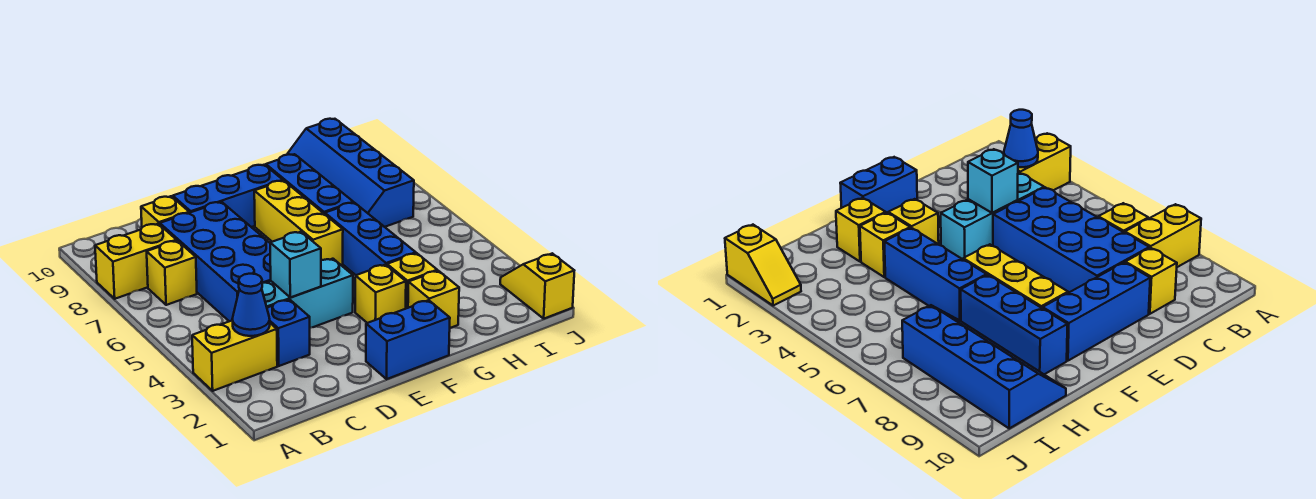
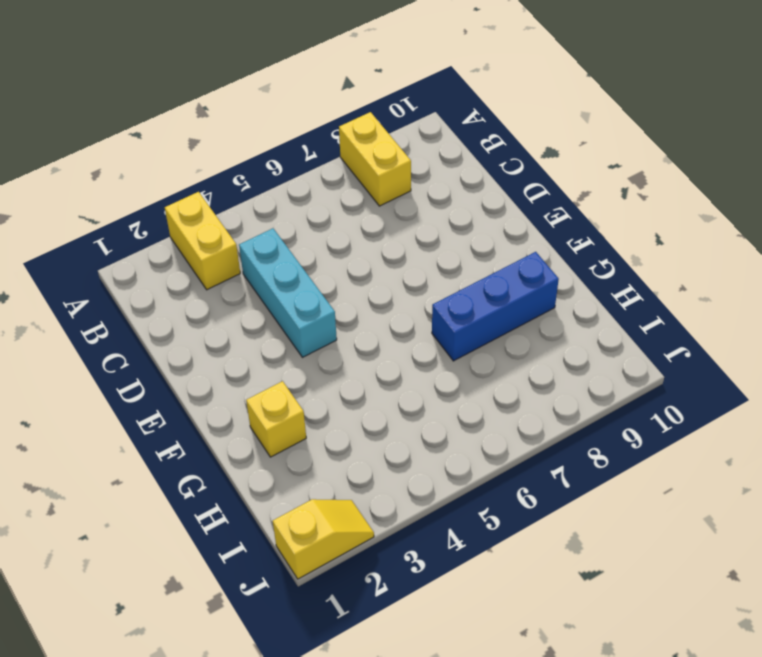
none -> yellow 1x1 brick [147,241,197,305]
none -> blue 1x1 brick [267,300,310,366]
none -> blue 2x4 brick [160,202,271,321]

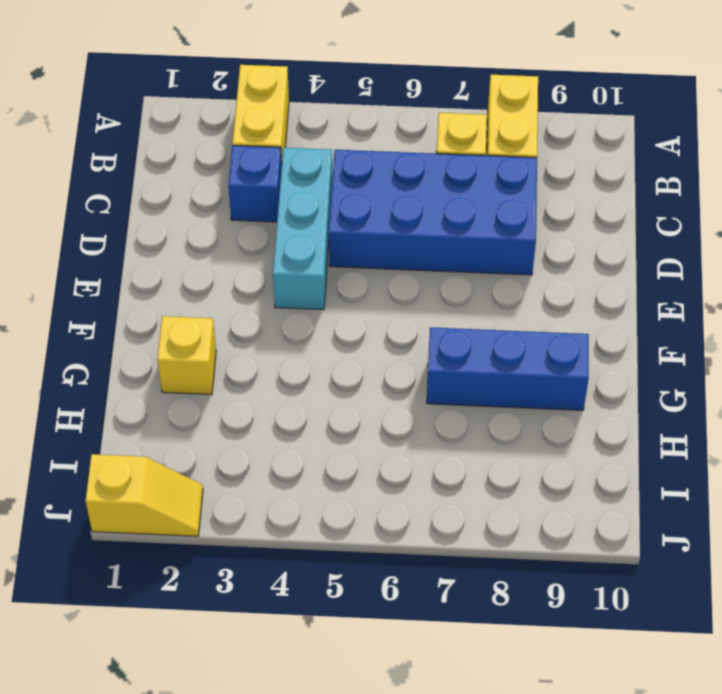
none -> yellow 1x1 brick [141,196,189,227]
none -> blue 1x3 brick [173,165,283,227]
none -> blue 1x2 brick [366,300,450,379]

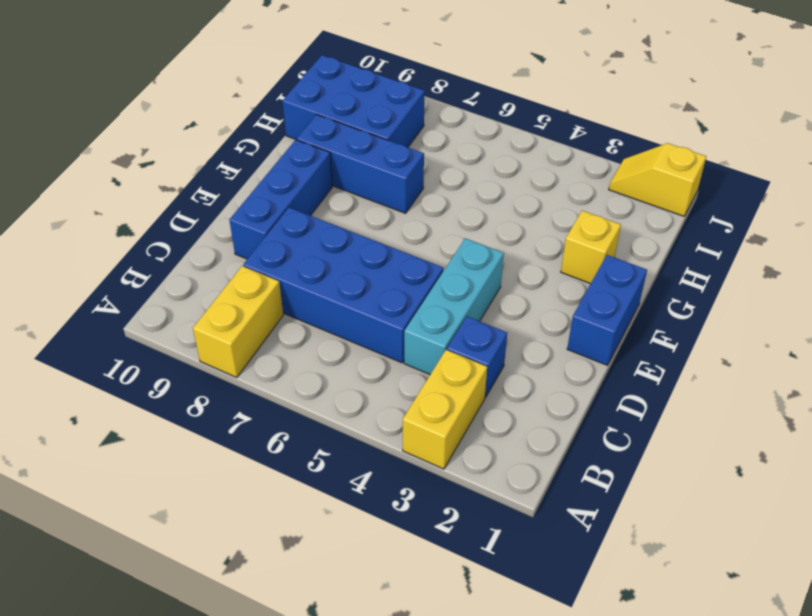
blue 2x3 brick [283,55,425,147] -> blue 2x4 slope [287,119,414,227]
none -> yellow 1x1 brick [147,241,197,305]
none -> yellow 1x1 brick [141,196,189,227]
none -> yellow 1x1 brick [355,265,406,323]

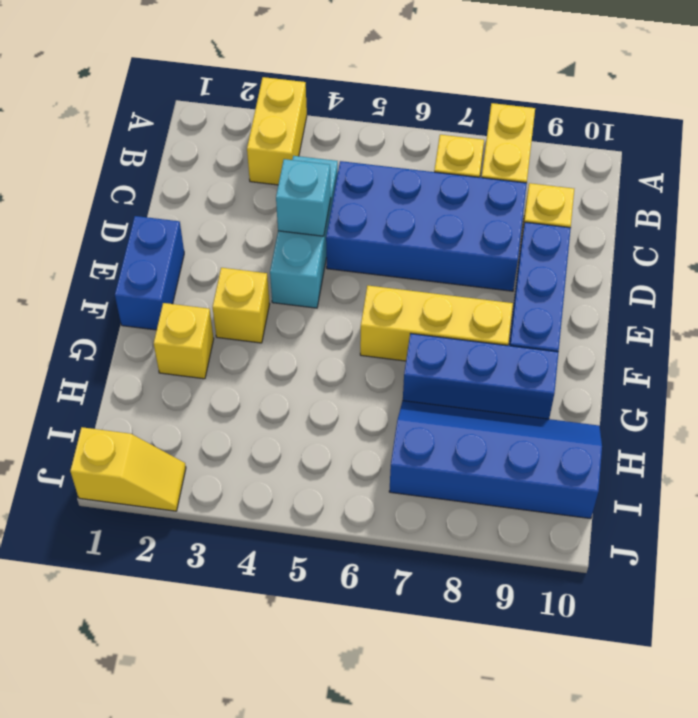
none -> blue 1x1 brick [267,300,310,366]
none -> yellow 1x1 brick [387,253,437,308]
none -> blue 1x3 brick [325,203,416,275]

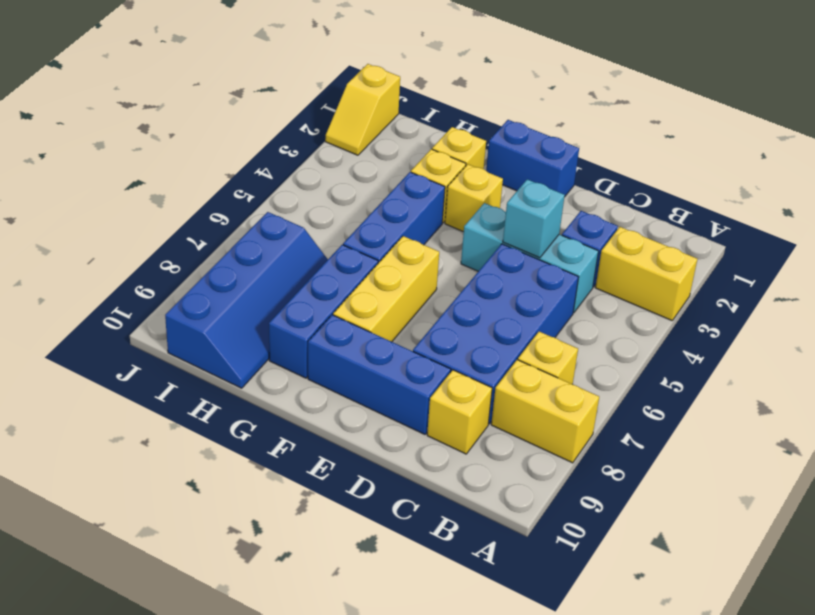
none -> blue 1x1 cone [232,274,270,336]

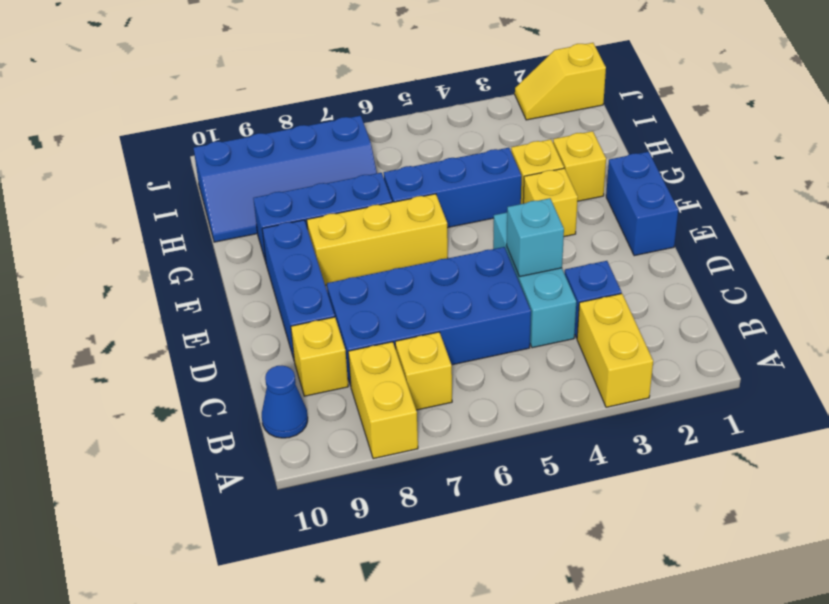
blue 1x1 cone [262,366,308,438] -> blue 1x1 cone moved to [232,274,270,336]

